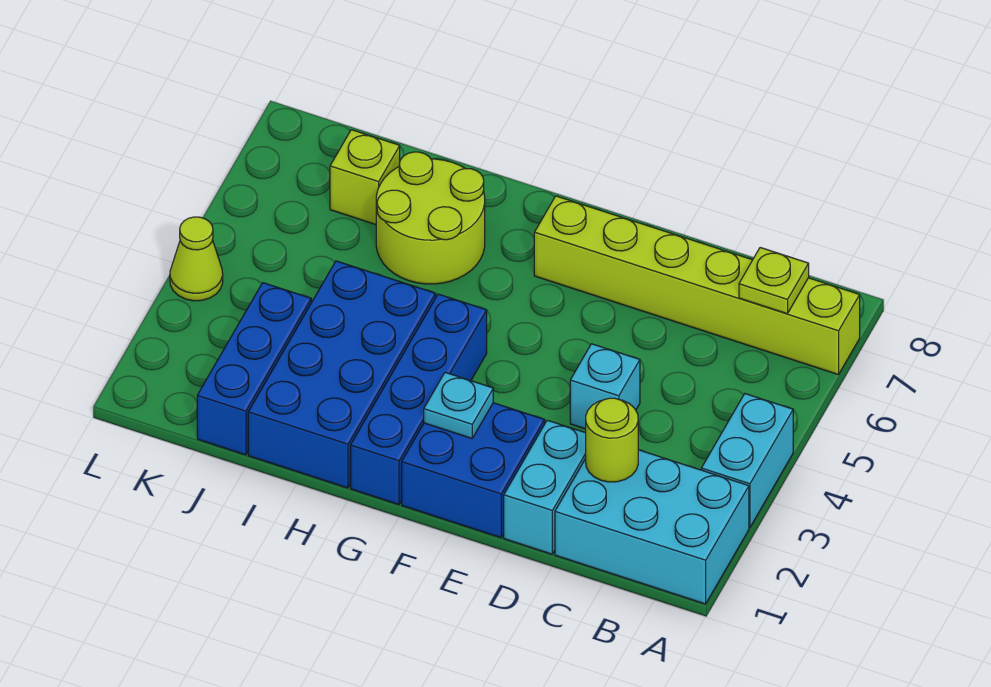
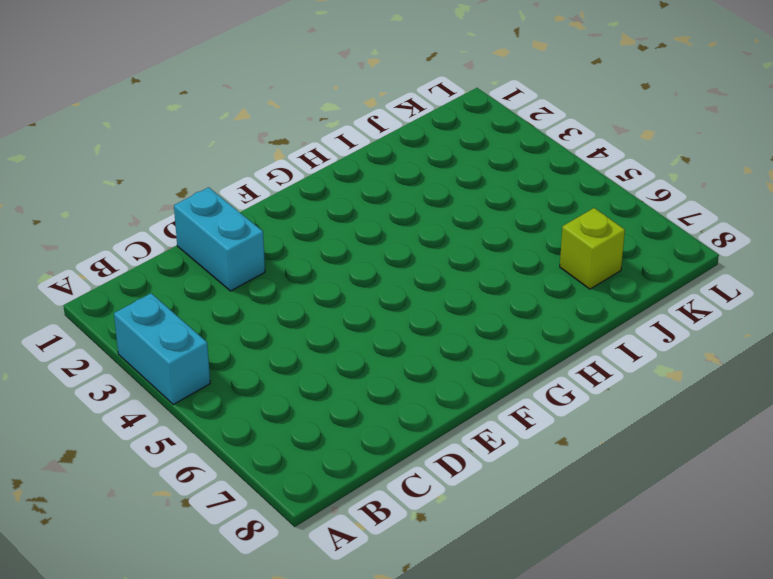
none -> cyan 2x3 brick [555,450,749,604]
none -> lime 1x6 brick [534,196,860,375]
none -> cyan 1x1 brick [570,344,640,429]

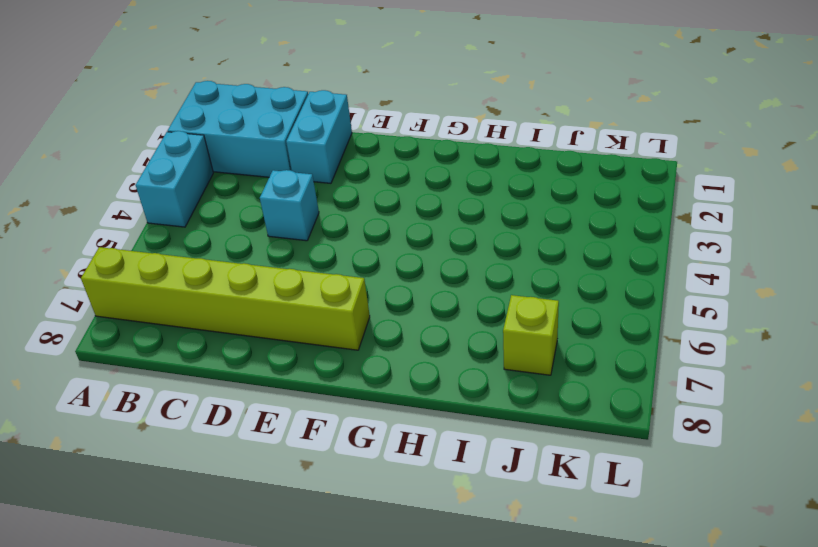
none -> blue 2x2 brick [402,403,545,538]
none -> blue 1x4 brick [351,294,487,505]
none -> blue 2x4 brick [248,261,436,488]

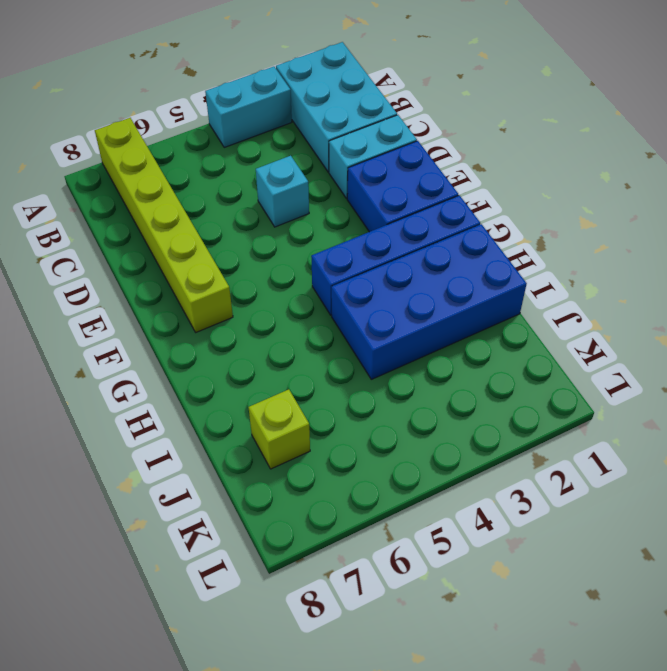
none -> lime 2x2 round brick [376,152,485,284]
none -> blue 1x3 brick [197,283,311,455]
none -> lime 1x1 cone [170,217,223,301]

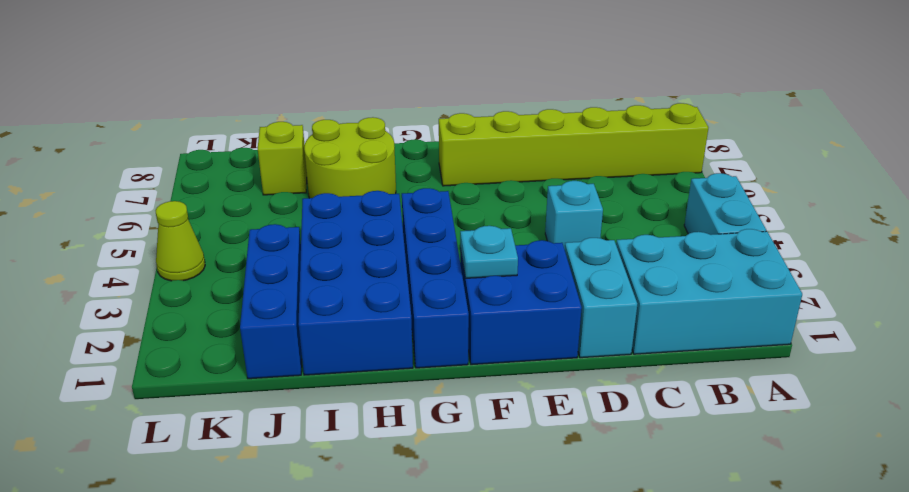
none -> lime 1x1 plate [739,248,809,314]
none -> lime 1x1 round brick [585,398,638,482]

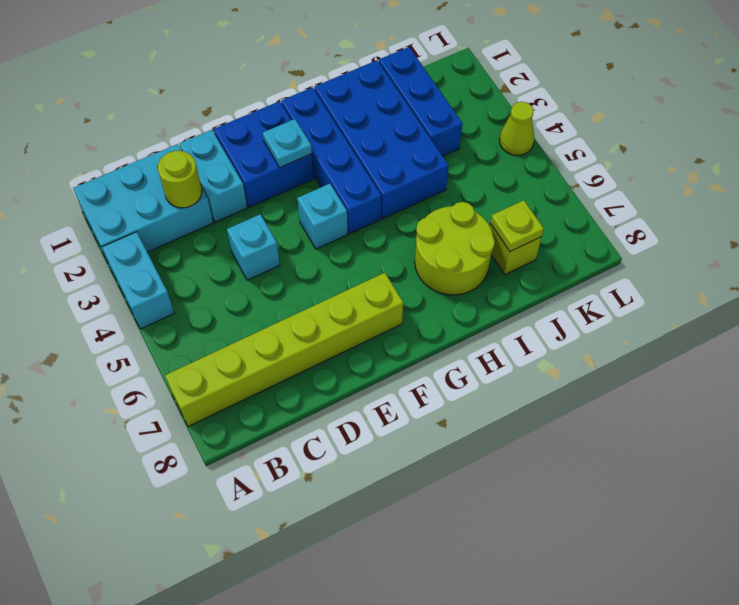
cyan 1x1 brick [297,184,348,249] -> none
lime 1x1 plate [490,200,544,251] -> lime 1x1 plate moved to [739,248,809,314]

